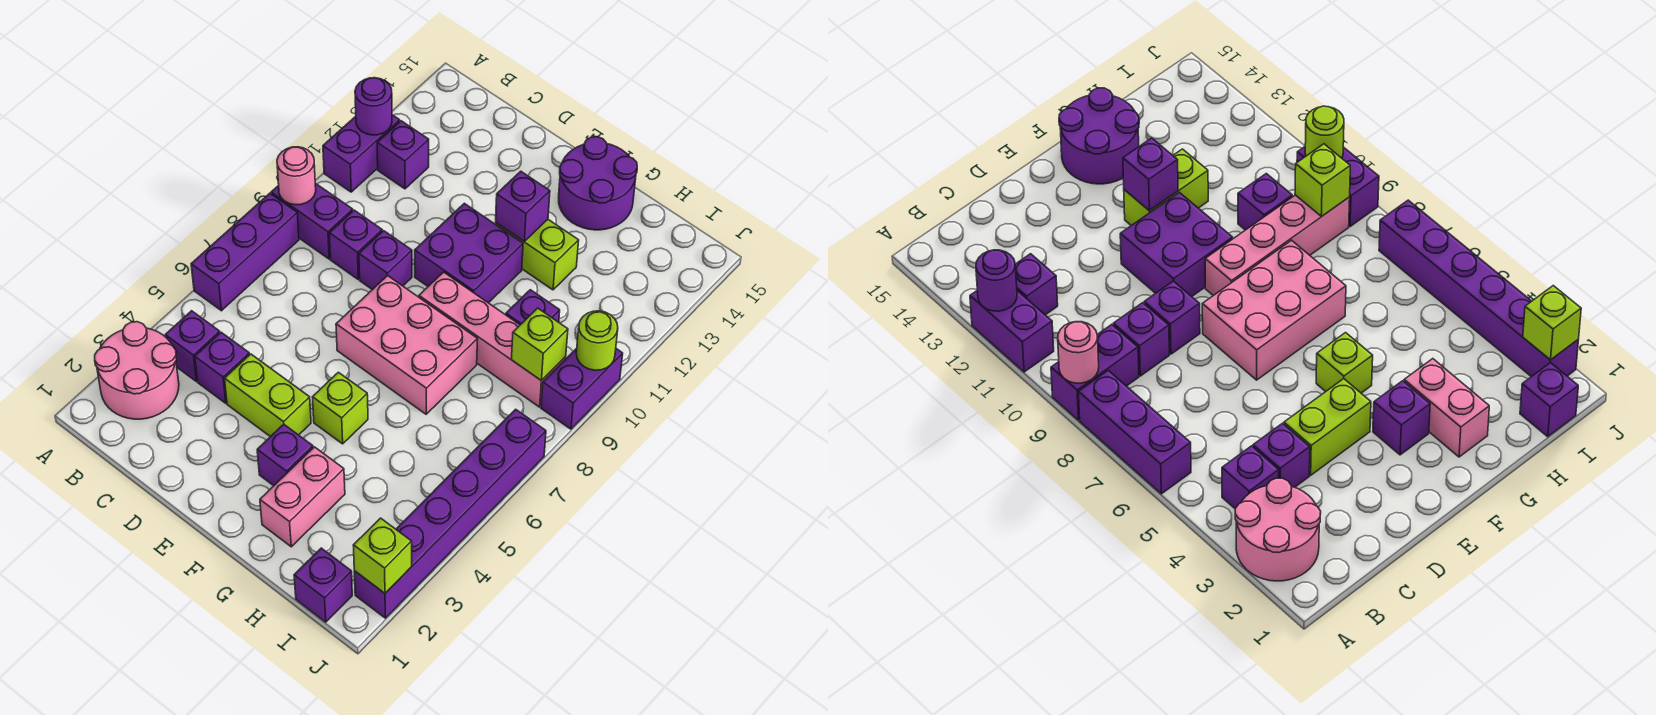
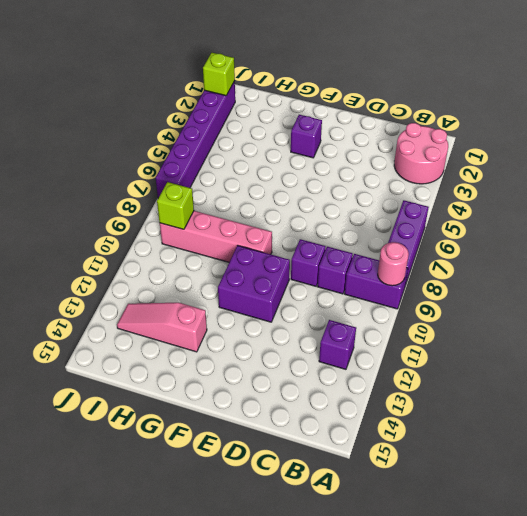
pink 1x3 slope [117,303,207,352] -> none
none -> purple 1x2 brick [323,115,400,192]
none -> purple 1x1 brick [165,311,220,381]
none -> purple 1x1 brick [195,332,249,403]

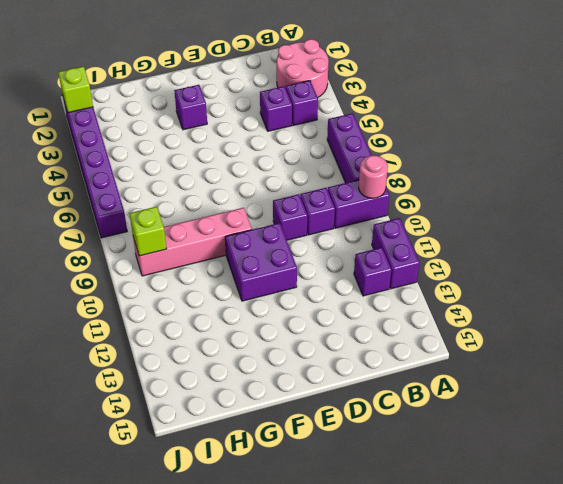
none -> lime 1x2 brick [225,354,311,437]
none -> pink 2x3 brick [336,275,478,414]
none -> lime 1x1 brick [313,372,368,444]

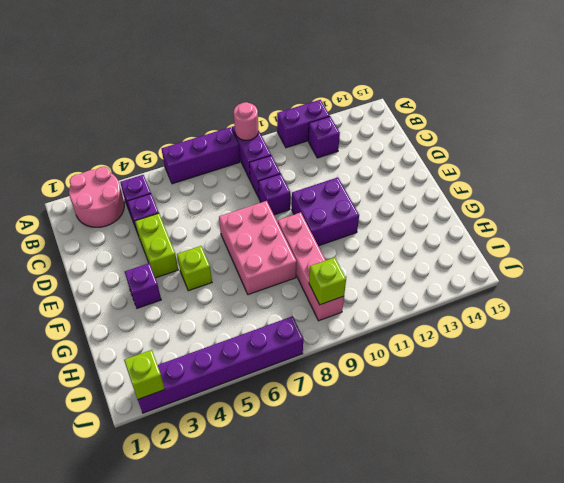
none -> lime 1x2 brick [495,220,579,290]
none -> purple 2x2 round brick [559,137,637,230]
none -> pink 1x2 brick [260,447,345,547]

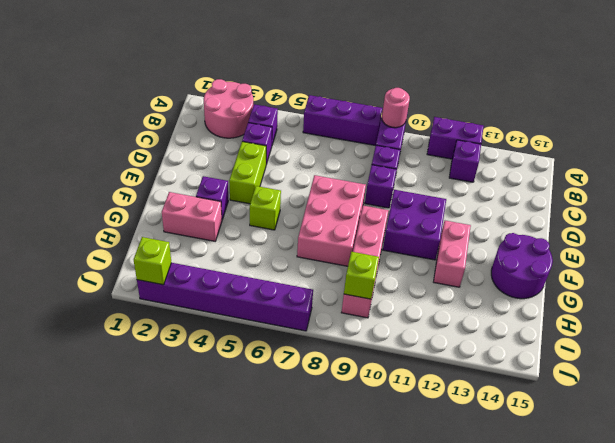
pink 1x2 brick [434,221,471,287] -> lime 1x2 brick [495,220,579,290]
none -> purple 1x1 brick [506,290,560,325]
none -> purple 1x1 brick [294,548,352,622]
none -> purple 1x2 brick [541,348,623,429]

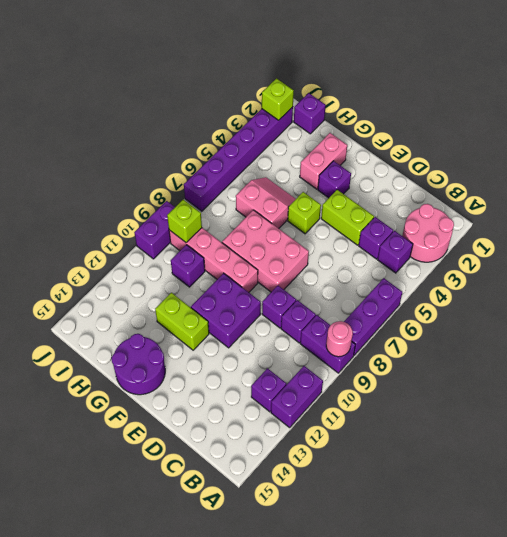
pink 2x2 slope [236,177,296,228] -> none
none -> purple 1x1 round brick [355,78,392,135]
none -> purple 1x1 brick [496,171,550,241]
none -> lime 1x1 round brick [576,311,618,370]

